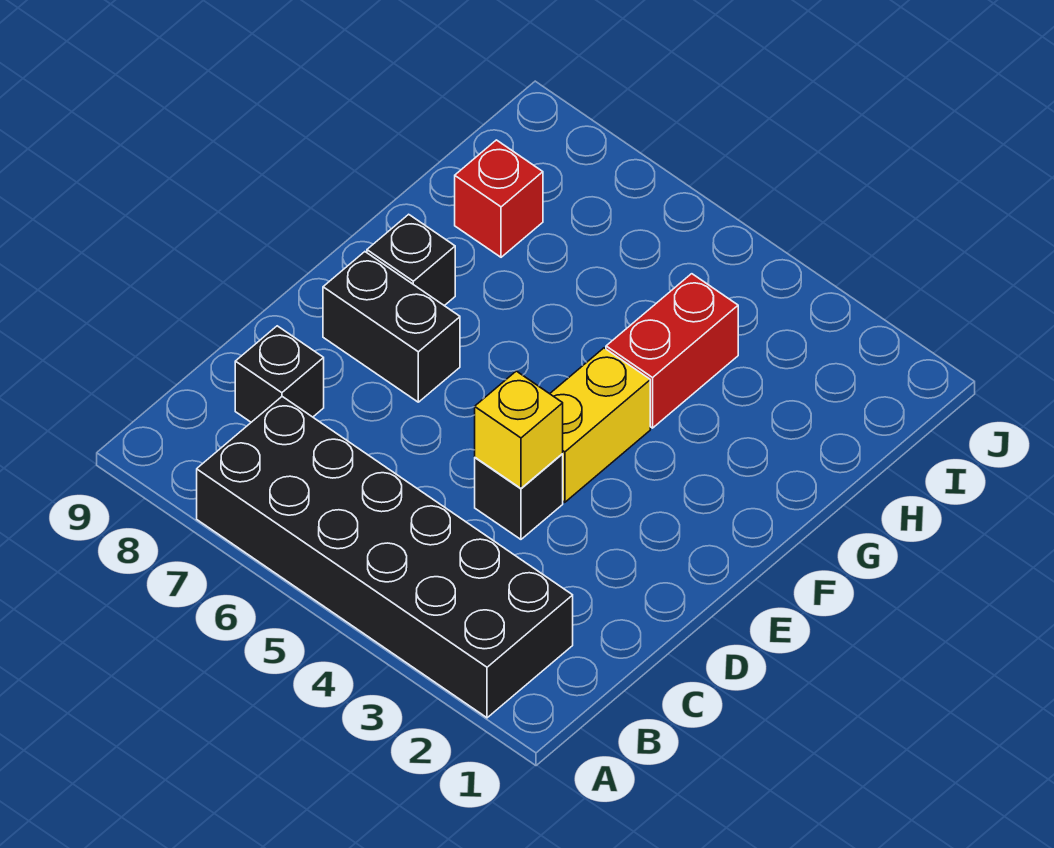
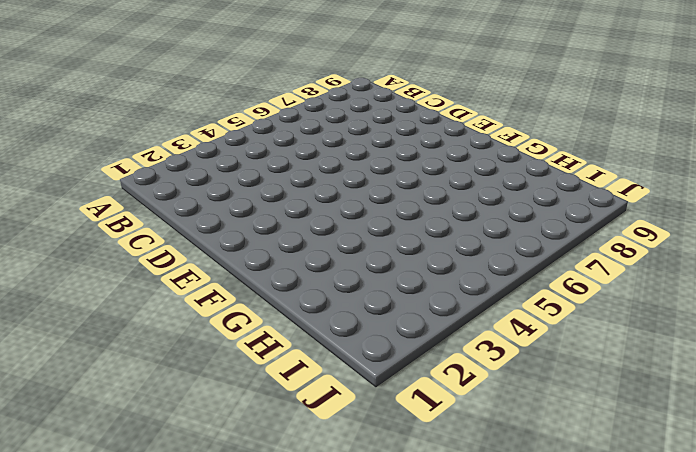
none -> black 2x6 brick [197,397,573,718]
none -> black 1x1 brick [235,326,324,422]

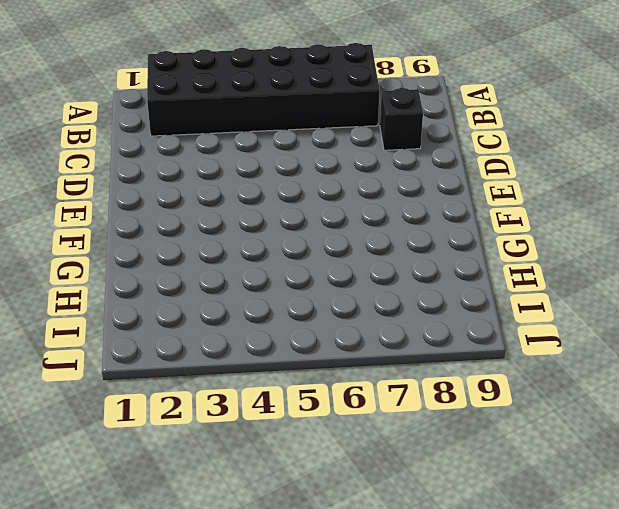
none -> black 1x1 brick [475,454,563,539]
none -> yellow 1x2 brick [550,348,650,502]

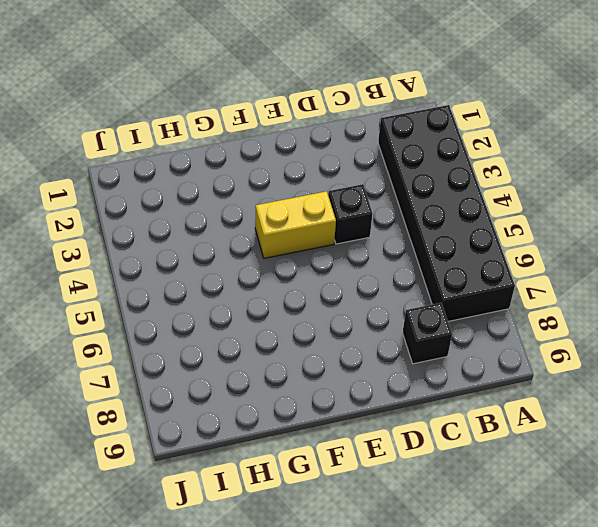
none -> black 1x2 brick [323,252,460,402]
none -> black 1x1 brick [367,214,455,306]

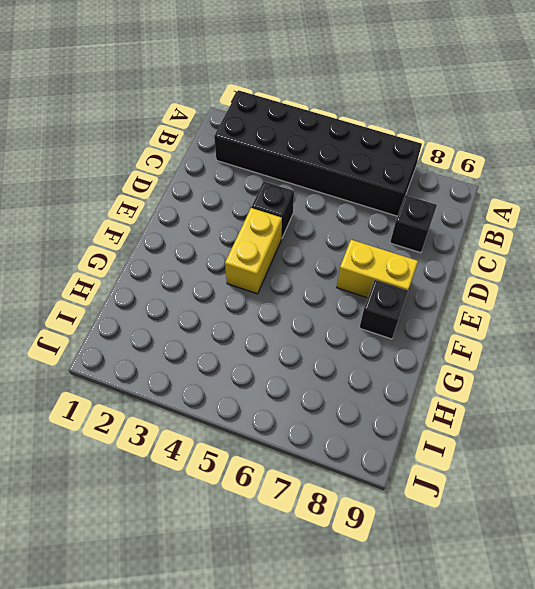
yellow 1x2 brick [337,240,418,298] -> black 1x2 brick [323,252,460,402]
none -> red 1x2 brick [606,274,738,428]
none -> red 1x1 brick [455,140,543,257]

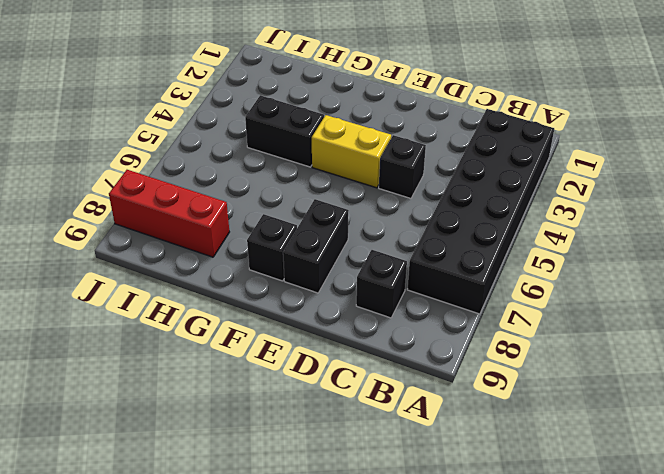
black 1x2 brick [245,95,324,167] -> red 1x2 brick [606,274,738,428]
red 1x3 brick [109,170,229,257] -> red 1x1 brick [455,140,543,257]
none -> yellow 1x1 brick [475,371,563,488]

